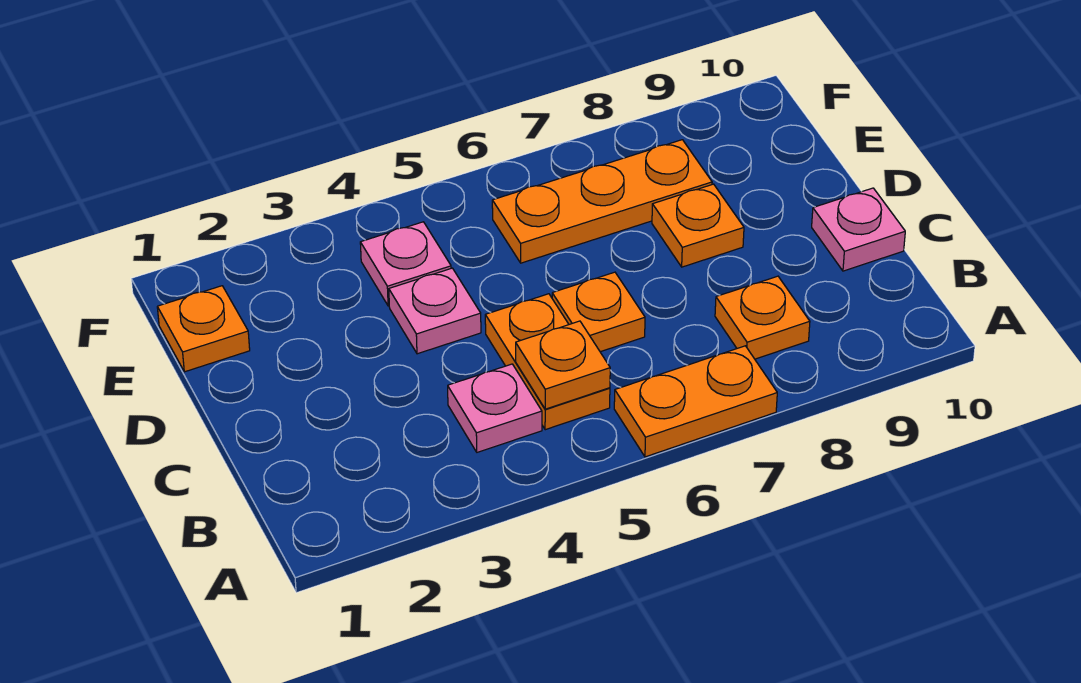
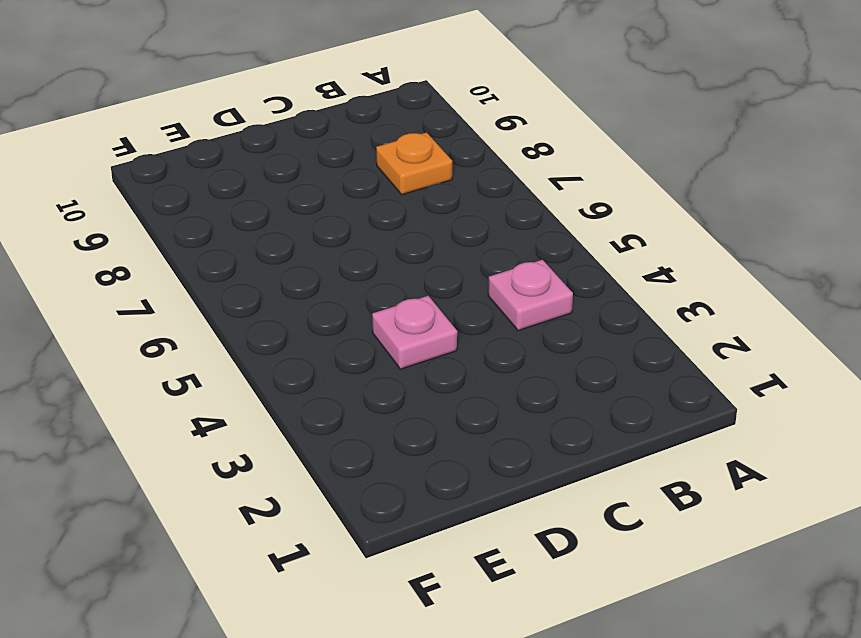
none -> orange 1x2 plate [614,346,777,457]
none -> orange 1x2 plate [485,294,610,430]
none -> orange 1x1 plate [552,272,645,352]

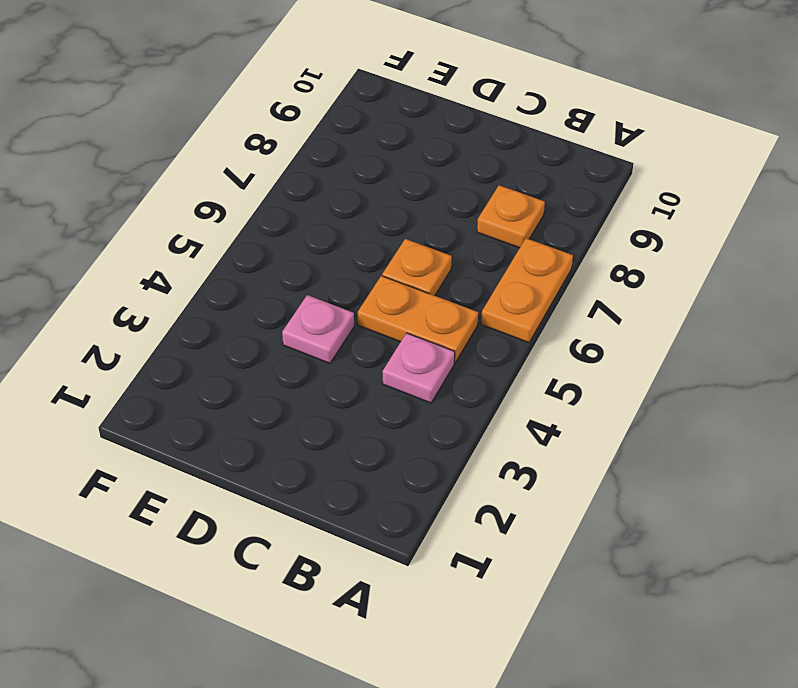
none -> pink 1x1 plate [812,188,905,271]
none -> orange 1x1 plate [652,184,744,267]
none -> orange 1x1 plate [157,286,250,372]

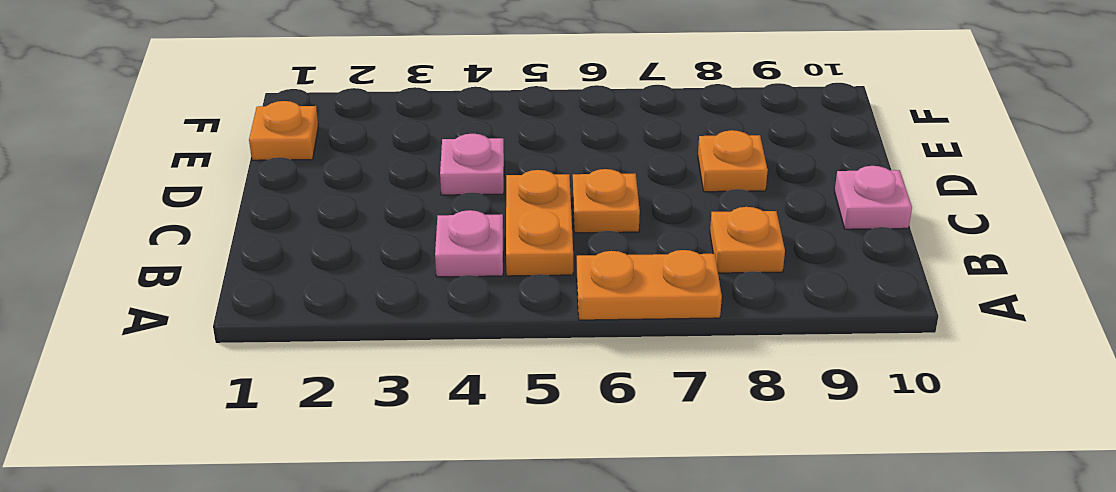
none -> pink 1x1 plate [360,222,451,306]
none -> orange 1x3 plate [492,140,712,263]
none -> orange 1x1 plate [516,321,610,409]

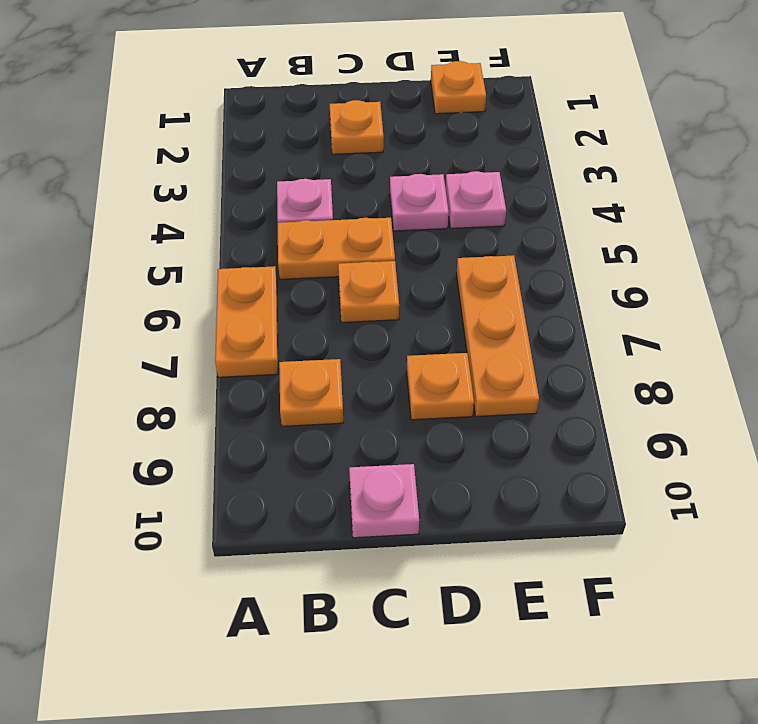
orange 1x1 plate [330,100,384,154] -> orange 1x1 plate moved to [516,321,610,409]

